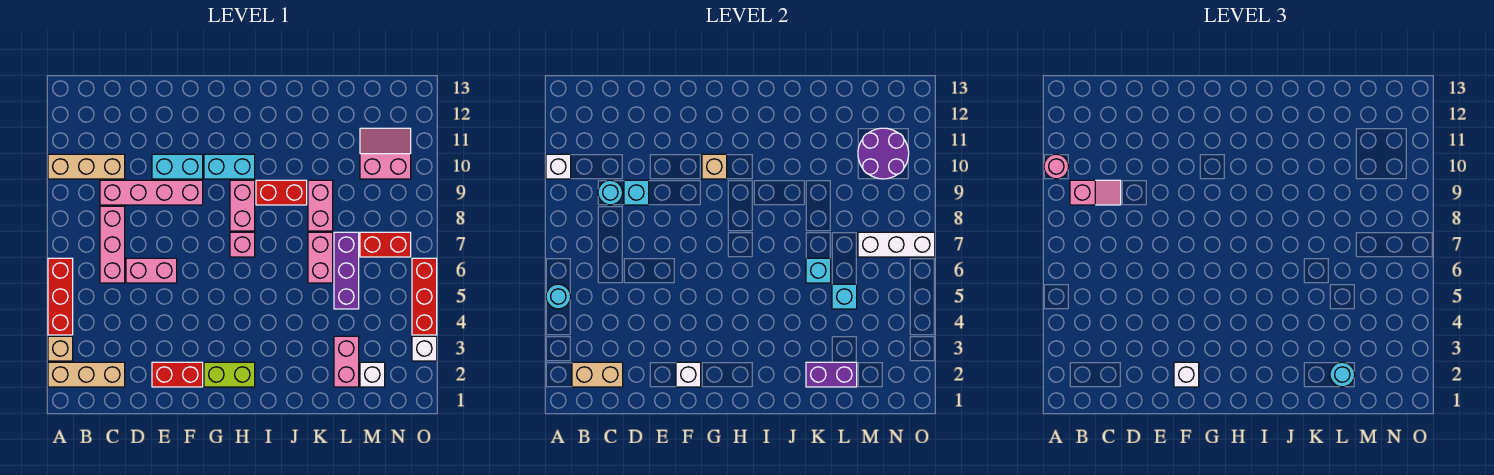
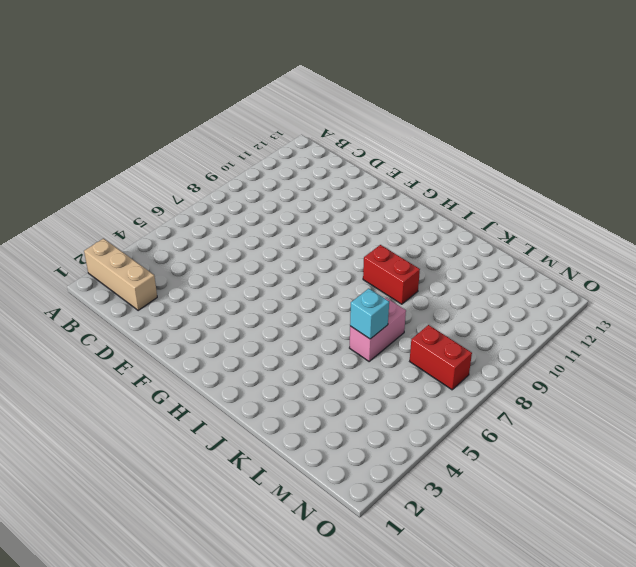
none -> tan 1x1 brick [48,336,73,361]
none -> red 1x3 brick [48,258,73,335]
none -> tan 1x3 brick [48,154,125,179]
none -> pink 1x3 brick [100,206,125,283]

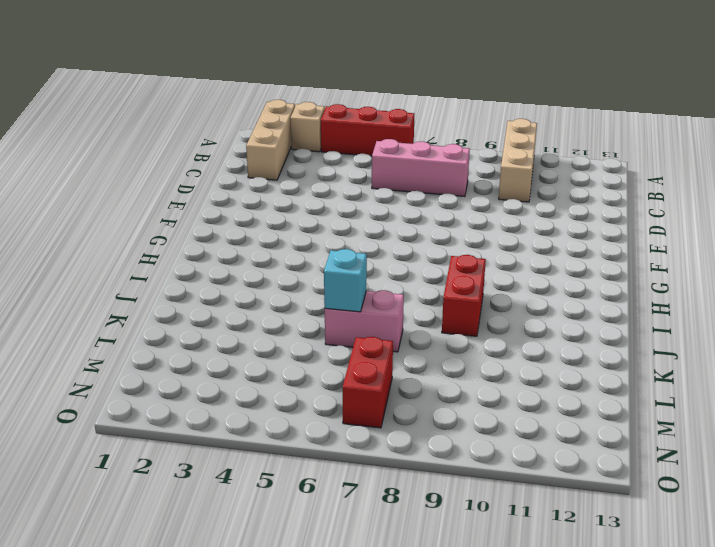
none -> pink 1x4 brick [100,180,203,205]
none -> pink 1x2 brick [126,258,177,283]
none -> red 1x2 brick [152,362,203,387]
none -> cyan 1x2 brick [152,154,203,179]

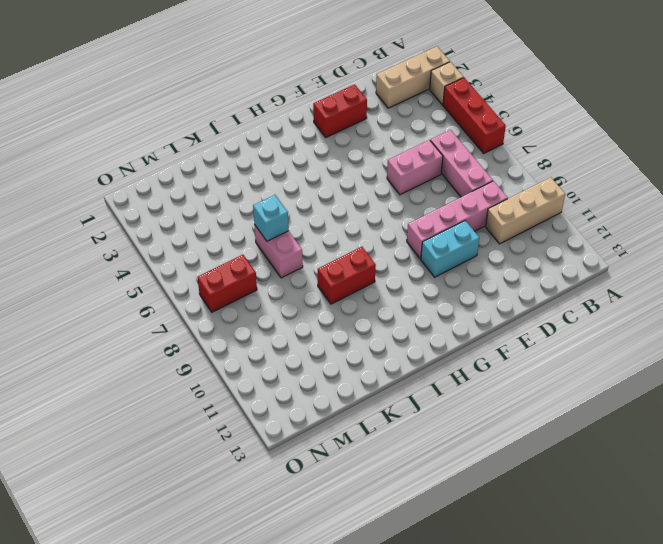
none -> lime 1x2 brick [204,362,255,387]
none -> cyan 1x2 brick [204,154,255,179]
none -> pink 1x1 brick [230,232,255,257]
none -> pink 1x2 brick [230,180,255,231]

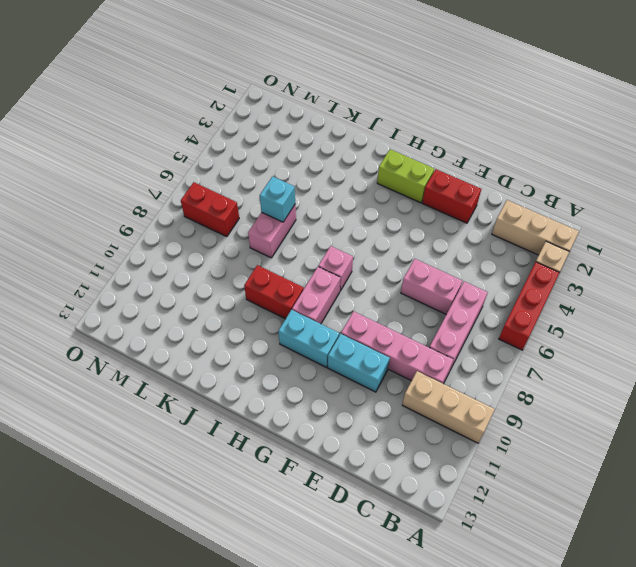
none -> pink 1x2 brick [308,180,333,231]
none -> pink 1x2 brick [334,336,359,387]
none -> purple 1x3 brick [334,232,359,309]
none -> white 1x1 brick [360,362,385,387]

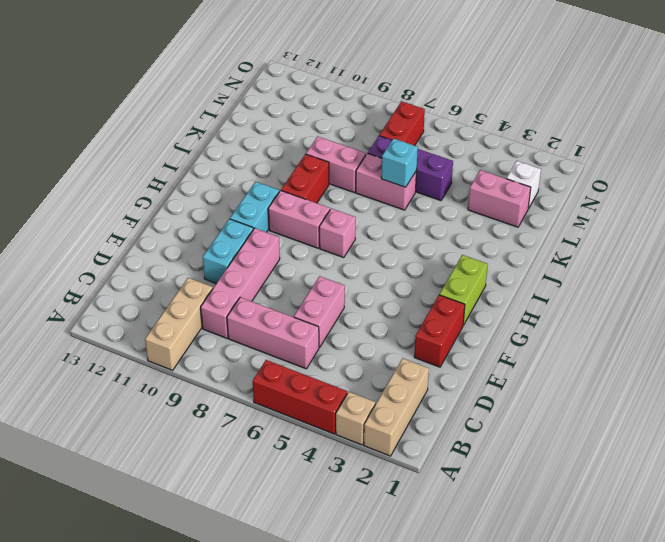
none -> pink 2x2 slope [360,128,411,179]
none -> white 1x1 brick [412,336,437,361]
none -> red 1x3 brick [412,258,437,335]
none -> cyan 1x1 round brick [546,284,571,309]

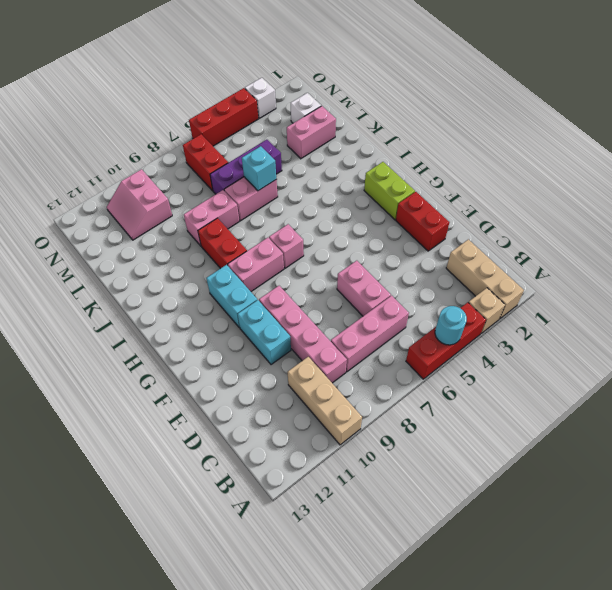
none -> white 1x1 brick [546,154,571,179]
none -> tan 1x2 brick [572,362,623,387]
none -> cyan 1x1 round brick [598,180,623,205]
none -> cyan 1x1 brick [624,180,649,205]

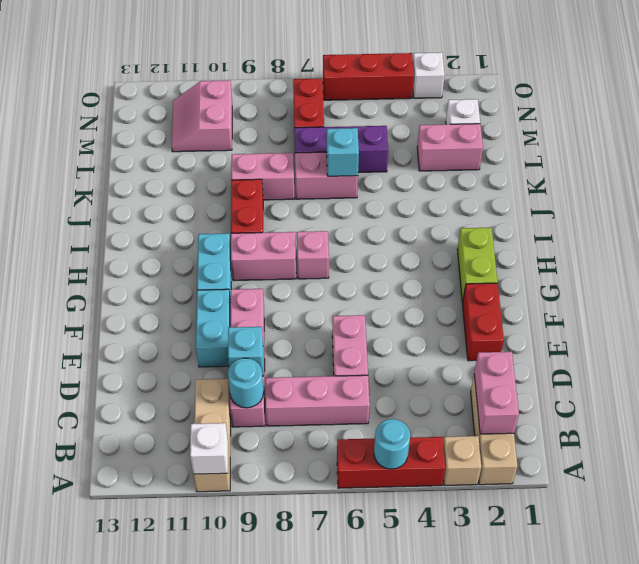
pink 1x2 brick [474,352,519,434] -> tan 1x2 brick [572,362,623,387]
none -> white 1x1 brick [676,362,701,387]
none -> tan 1x1 brick [702,154,727,179]
none -> purple 1x2 brick [806,362,857,387]
none -> cyan 1x1 brick [832,284,857,309]

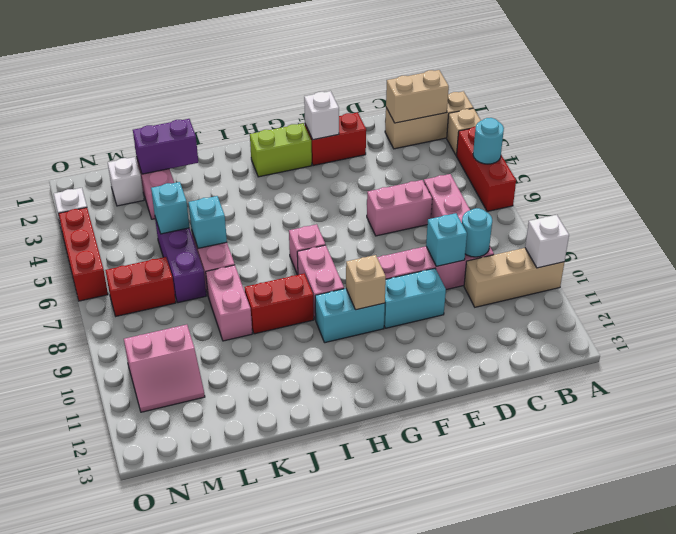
none -> white 1x3 brick [858,232,935,257]
none -> purple 2x2 round brick [858,128,909,179]
none -> pink 1x1 round brick [1044,154,1069,179]
none -> pink 1x2 slope [1070,180,1121,205]

